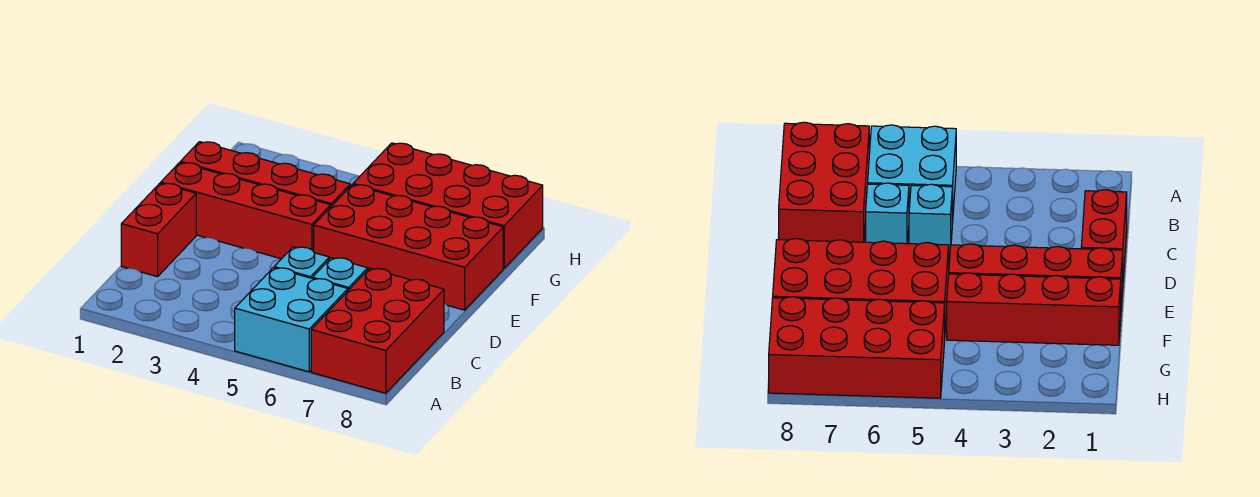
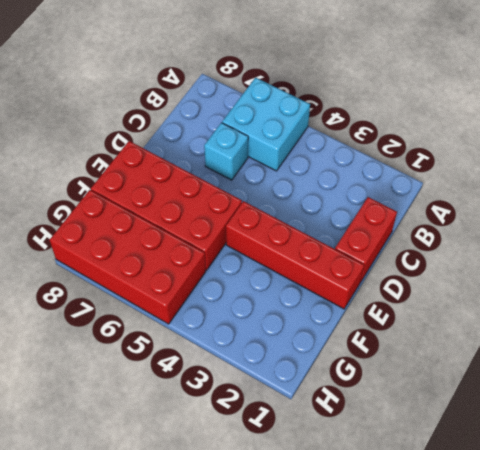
none -> red 2x3 brick [311,268,444,393]
none -> cyan 1x1 brick [274,247,329,278]

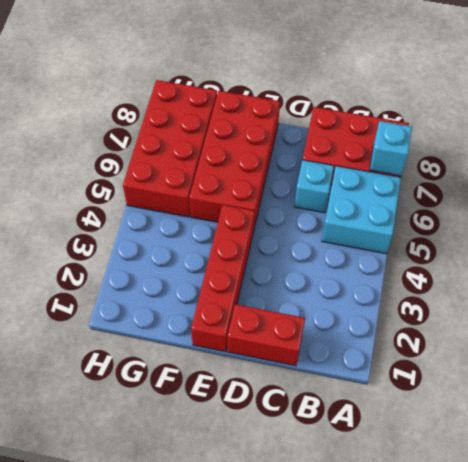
cyan 1x1 brick [369,121,412,176] -> cyan 1x1 brick moved to [274,247,329,278]
none -> red 1x4 brick [181,142,350,206]

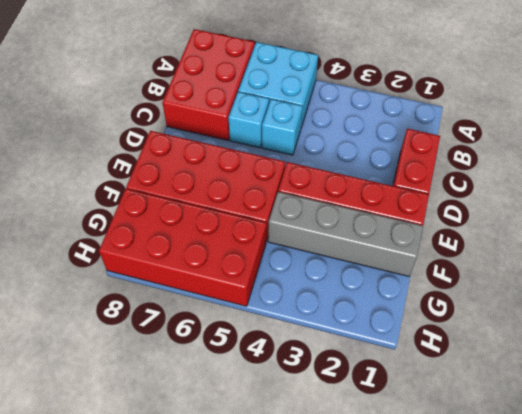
grey 1x4 brick [268,192,423,276] -> red 1x4 brick [181,142,350,206]

